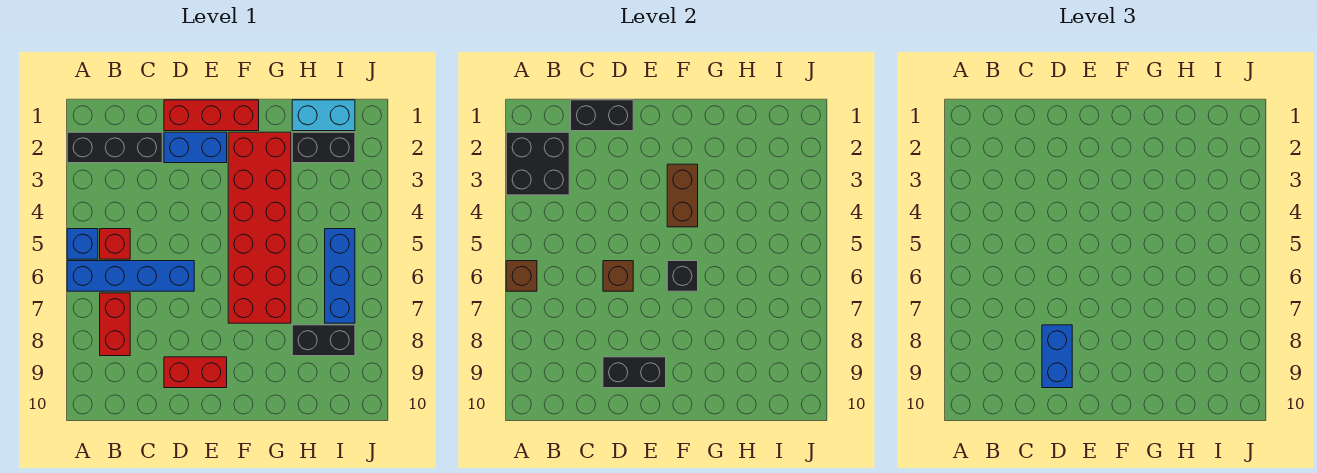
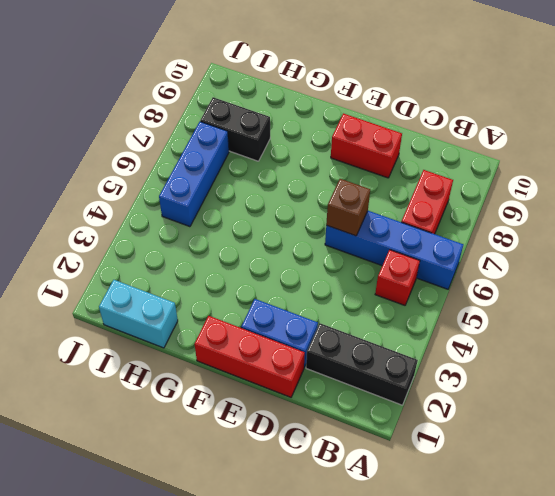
none -> blue 1x1 brick [67,229,98,259]
none -> red 2x6 brick [228,132,291,323]
none -> black 1x2 brick [292,132,355,163]

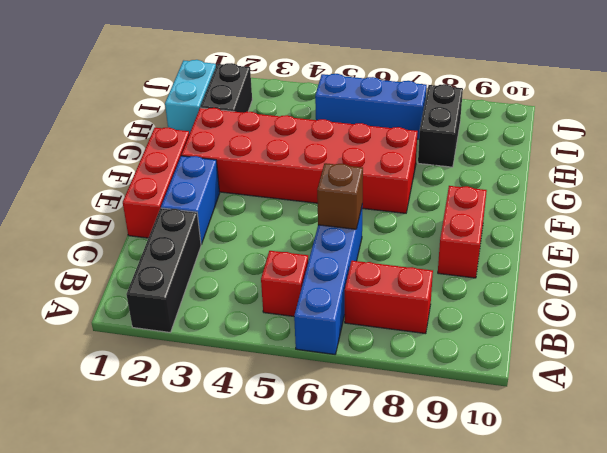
none -> blue 1x1 brick [67,229,98,259]
none -> black 2x2 brick [506,132,569,195]
none -> brown 1x1 brick [506,261,537,291]

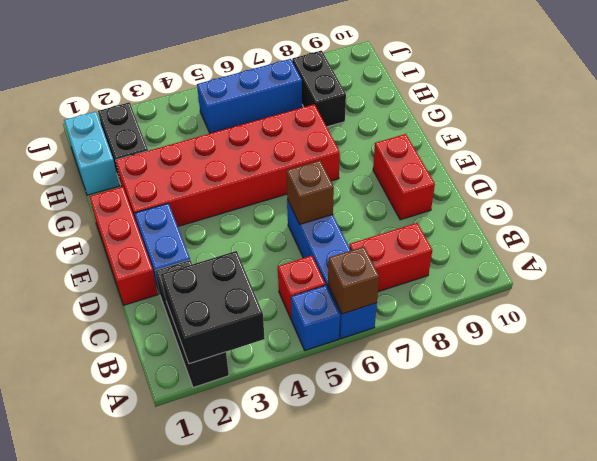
none -> black 1x2 brick [571,100,633,131]
none -> black 1x2 brick [603,357,666,388]
none -> brown 1x2 brick [667,164,698,227]

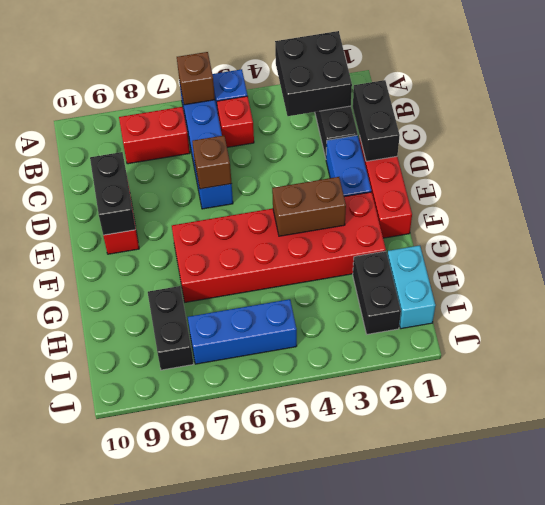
none -> black 1x1 brick [667,261,698,291]
none -> blue 1x2 brick [1042,325,1072,388]

